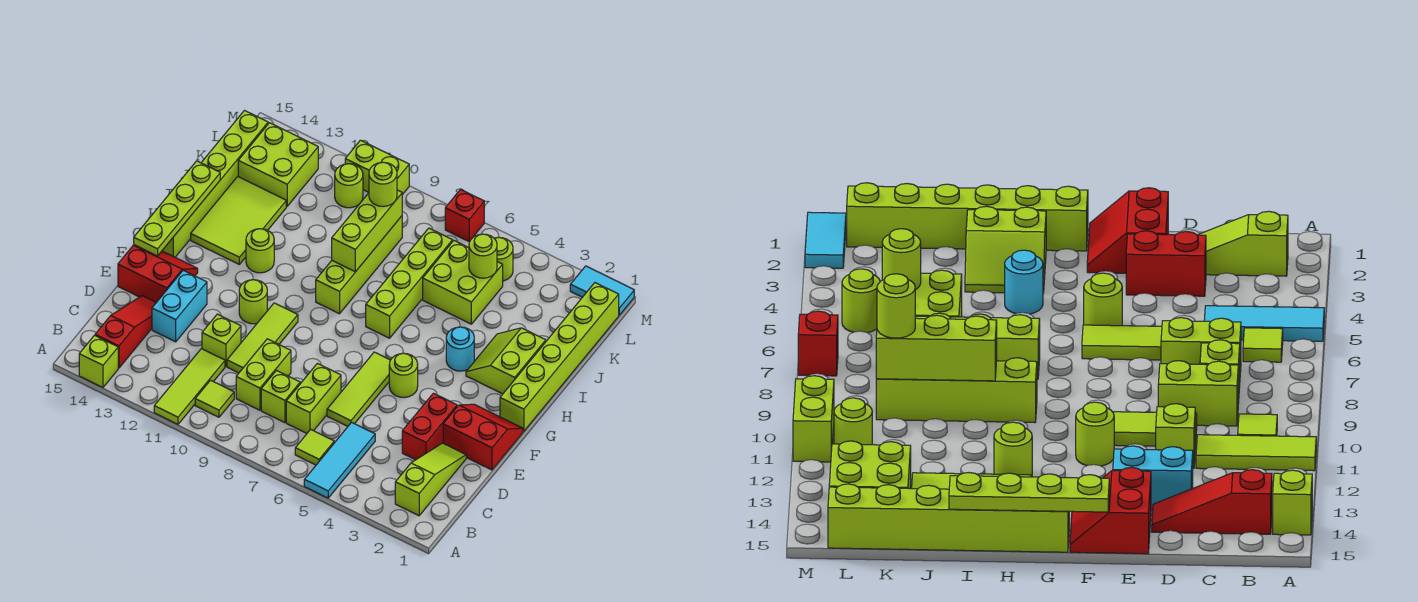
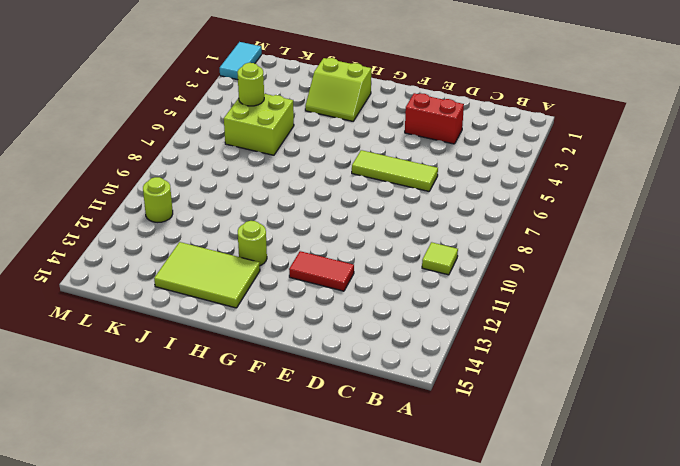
red 1x2 tile [289,251,354,291] -> none
none -> cyan 1x3 tile [304,422,375,498]
none -> lime 1x3 tile [154,349,225,424]
none -> lime 1x1 brick [79,335,118,387]
none -> lime 1x3 slope [395,443,466,516]

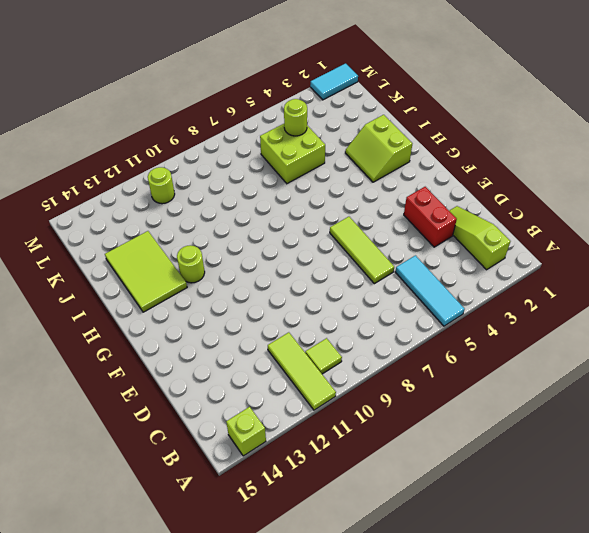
none -> lime 1x1 tile [295,429,334,465]
none -> red 1x3 slope [95,296,156,368]
none -> lime 1x2 brick [286,363,341,433]
none -> lime 1x1 brick [261,371,300,423]

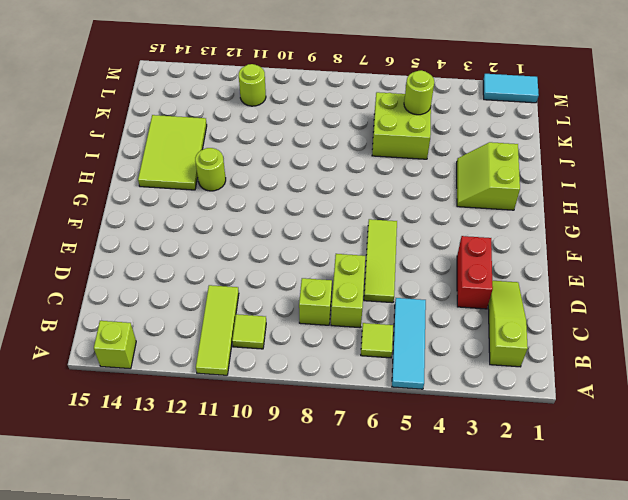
none -> red 1x3 slope [95,296,156,368]
none -> lime 1x2 brick [236,339,291,410]
none -> lime 1x3 tile [227,303,298,373]
none -> lime 1x1 brick [202,314,241,366]

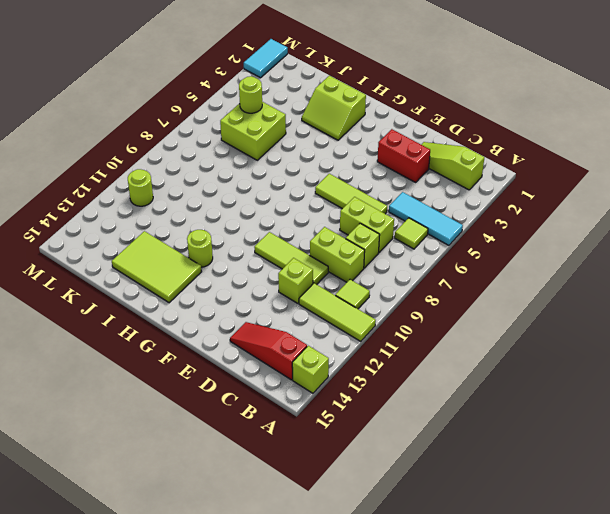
none -> cyan 1x2 brick [152,270,207,342]
none -> red 2x2 slope [443,404,523,470]
none -> red 2x2 slope [118,245,198,302]
none -> lime 1x1 round brick [389,353,418,398]

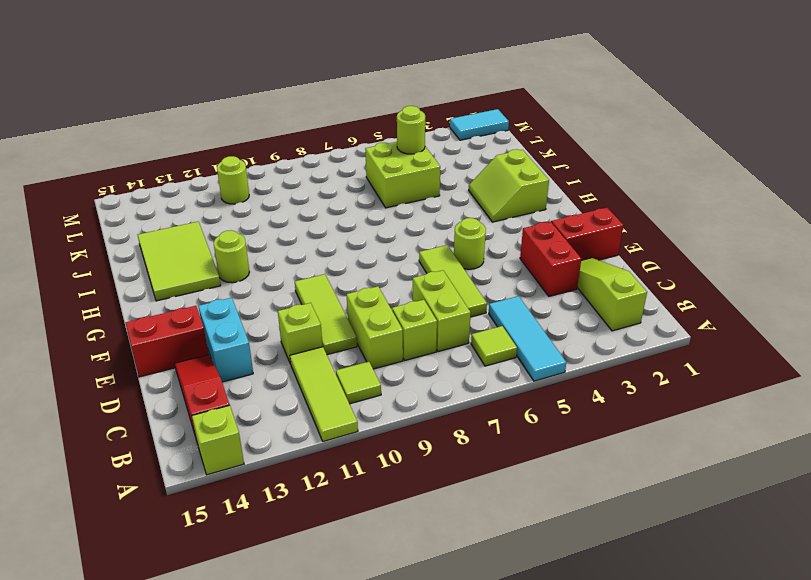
none -> lime 1x1 round brick [239,280,267,324]
none -> lime 1x6 brick [500,283,619,431]
none -> lime 1x6 brick [162,111,268,257]
none -> cyan 1x1 round brick [446,327,474,371]

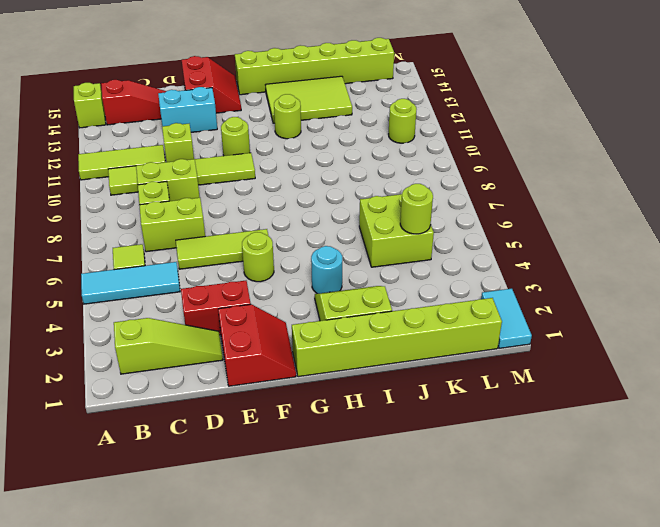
none -> lime 1x4 brick [366,228,453,338]
none -> lime 1x4 brick [316,216,402,314]
none -> lime 2x2 brick [238,123,318,206]
none -> lime 1x1 round brick [494,237,513,281]

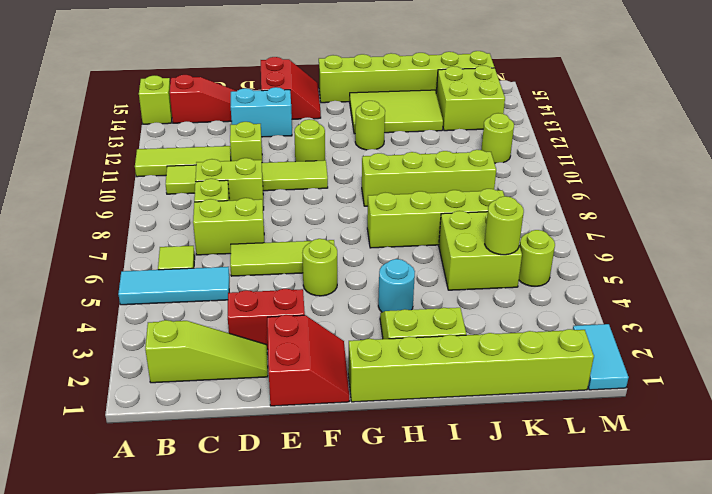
none -> red 1x1 brick [445,189,484,241]
none -> lime 1x2 brick [345,140,409,195]
none -> lime 1x4 plate [134,161,220,256]
none -> lime 1x3 brick [332,190,402,272]

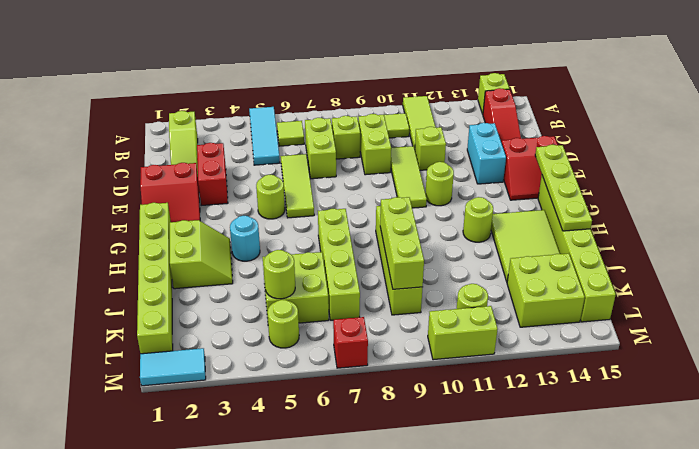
none -> lime 1x1 round brick [369,162,397,206]

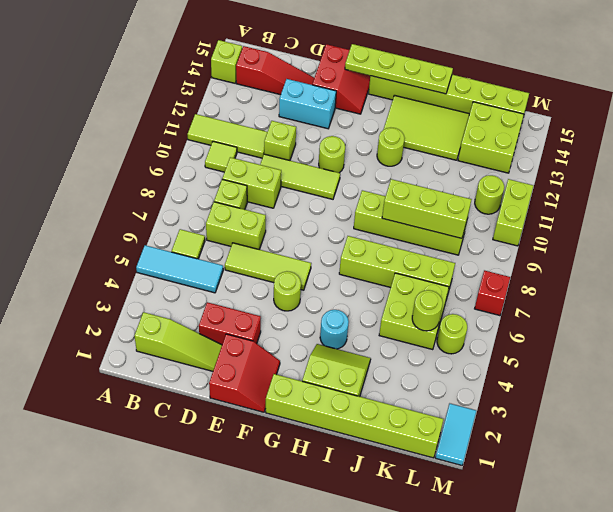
none -> lime 1x1 round brick [369,162,397,206]

